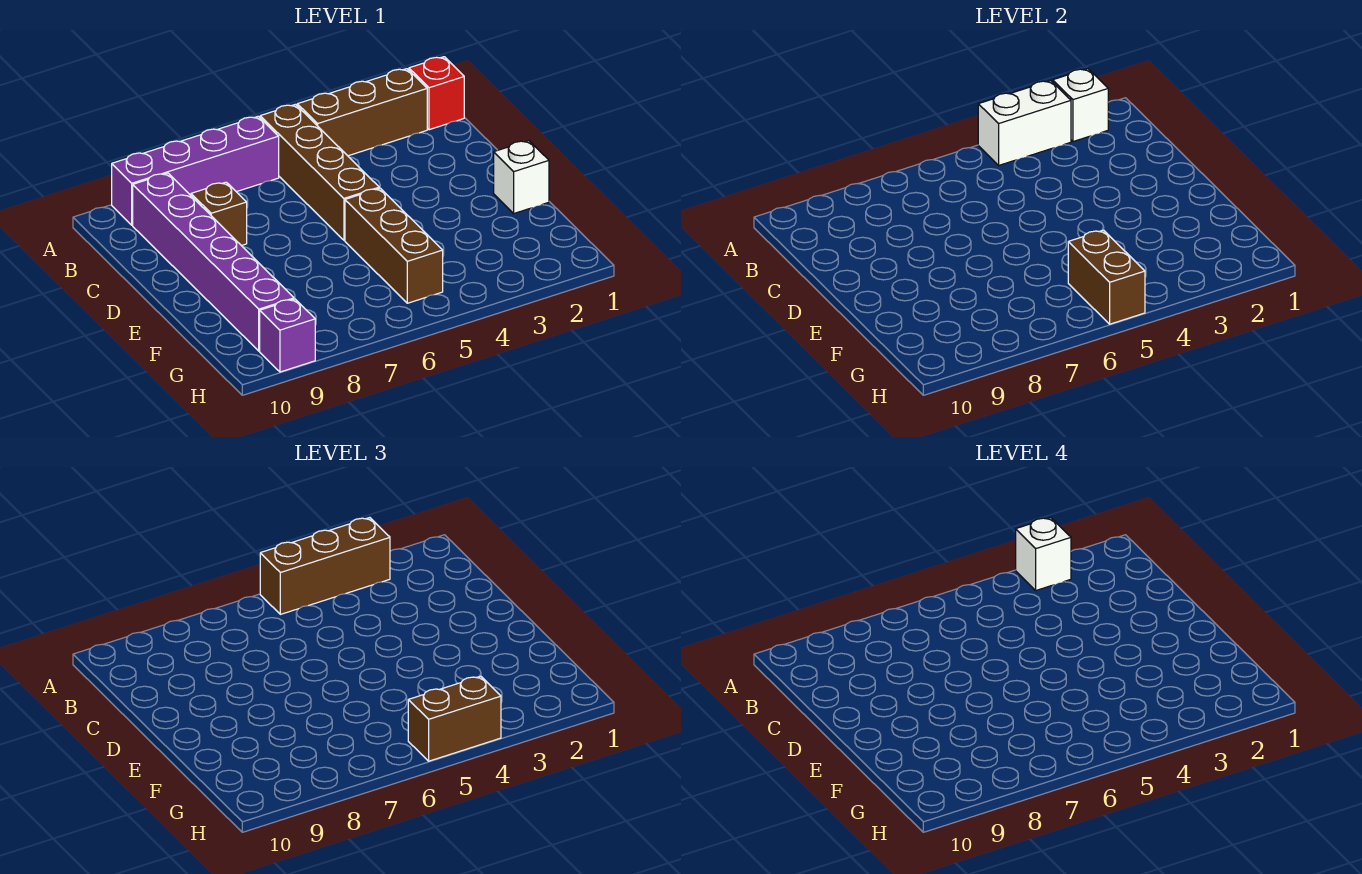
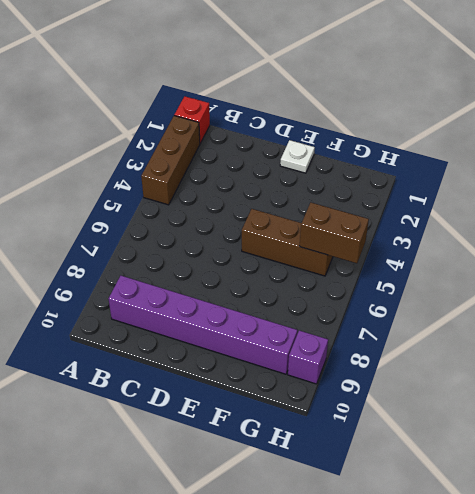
white 1x1 plate [280,140,315,173] -> white 1x1 brick [494,141,549,213]
none -> brown 1x4 brick [260,104,379,240]
none -> purple 1x4 brick [112,116,279,225]
none -> brown 1x1 brick [191,182,247,246]

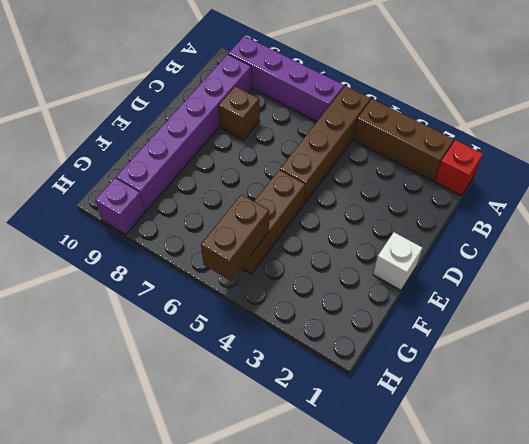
none -> white 1x1 brick [1053,69,1108,142]
none -> white 1x2 brick [978,81,1071,165]
none -> brown 1x3 brick [260,518,390,614]

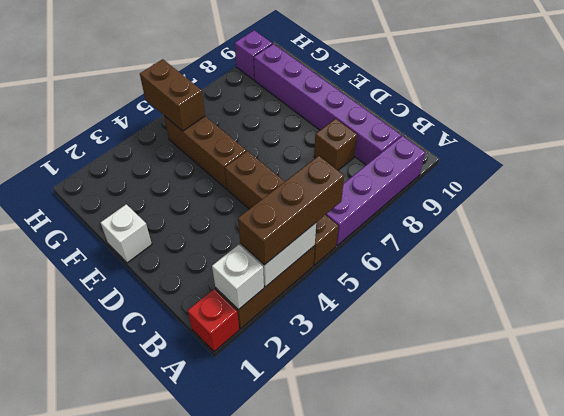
none -> brown 1x2 brick [408,676,501,761]
none -> white 1x1 brick [1016,518,1071,590]

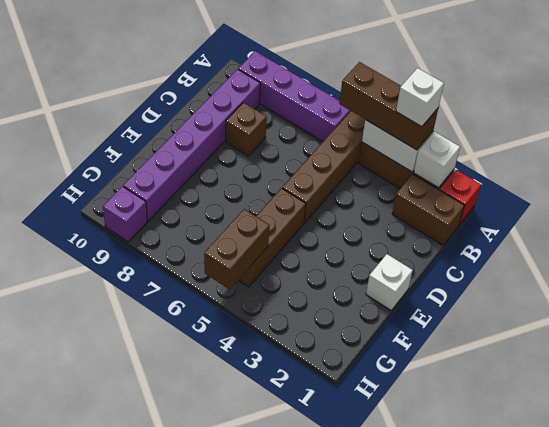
brown 1x2 brick [392,174,464,245] -> brown 1x2 brick moved to [408,676,501,761]

